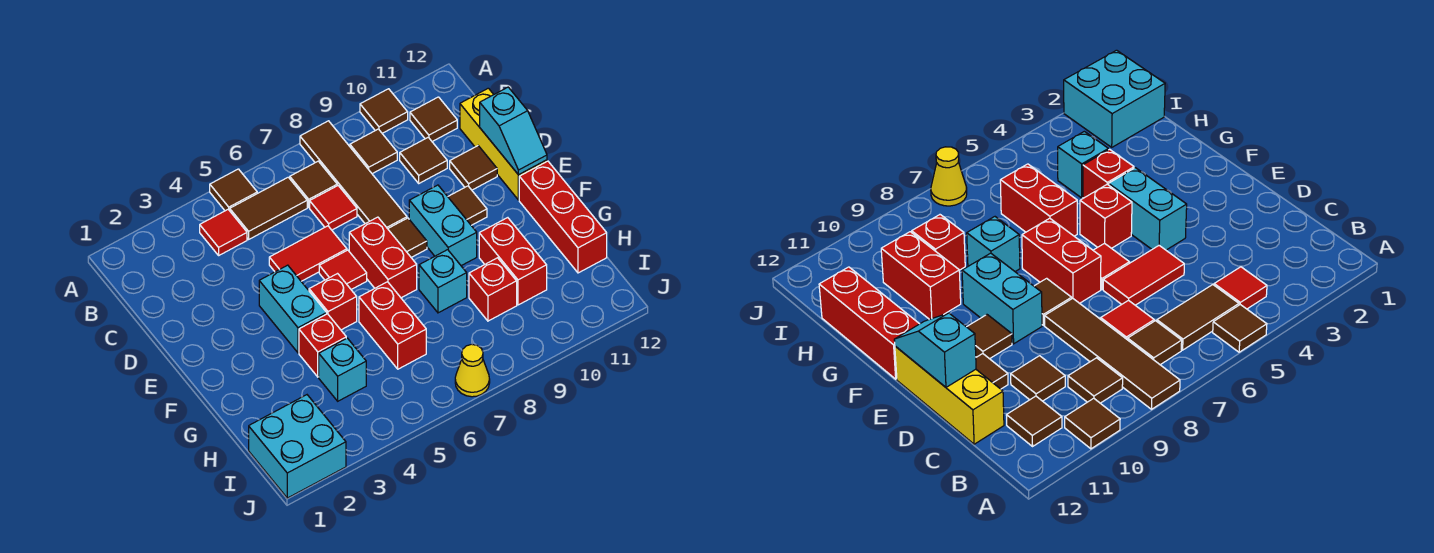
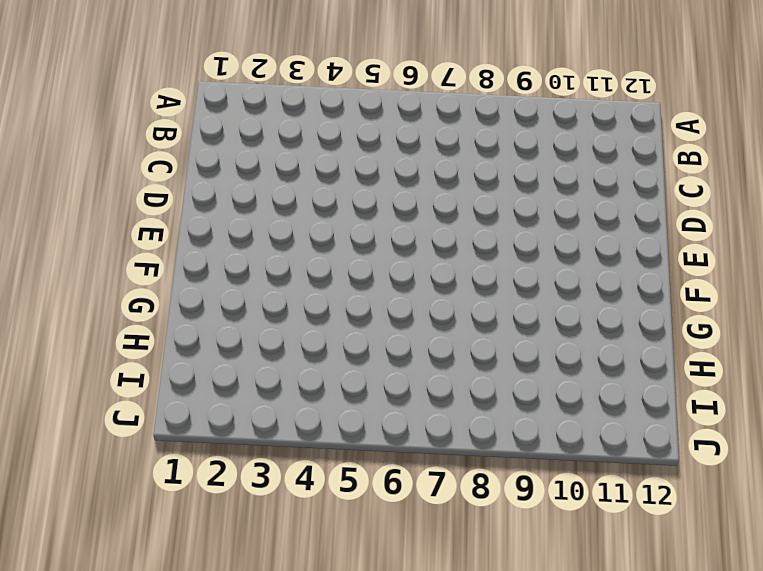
none -> brown 1x1 tile [210,169,257,211]
none -> brown 1x4 tile [300,121,407,229]
none -> brown 1x1 tile [360,89,408,133]
none -> red 1x1 tile [200,210,247,255]

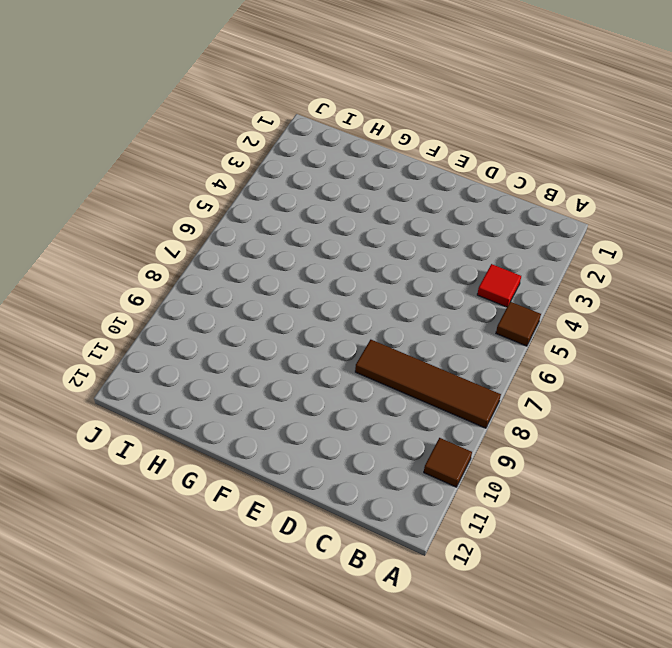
none -> brown 1x2 tile [230,177,307,239]
none -> brown 1x1 tile [290,161,337,207]
none -> brown 1x1 tile [350,129,397,174]
none -> brown 1x1 tile [410,97,457,142]

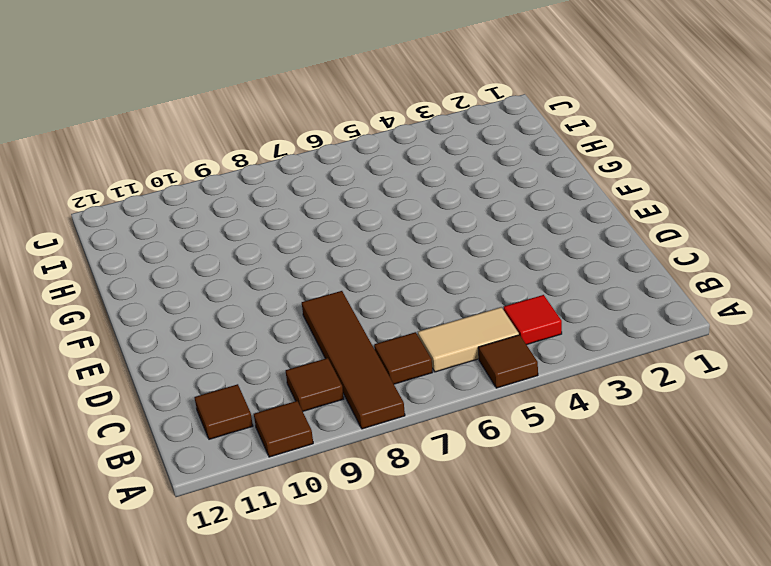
tan 1x2 tile [418,307,519,372] -> brown 1x2 tile [230,177,307,239]
none -> red 1x1 tile [310,186,357,230]
none -> brown 1x1 tile [400,137,447,183]
none -> yellow 1x3 brick [460,88,547,200]
none -> red 1x2 tile [269,226,347,281]

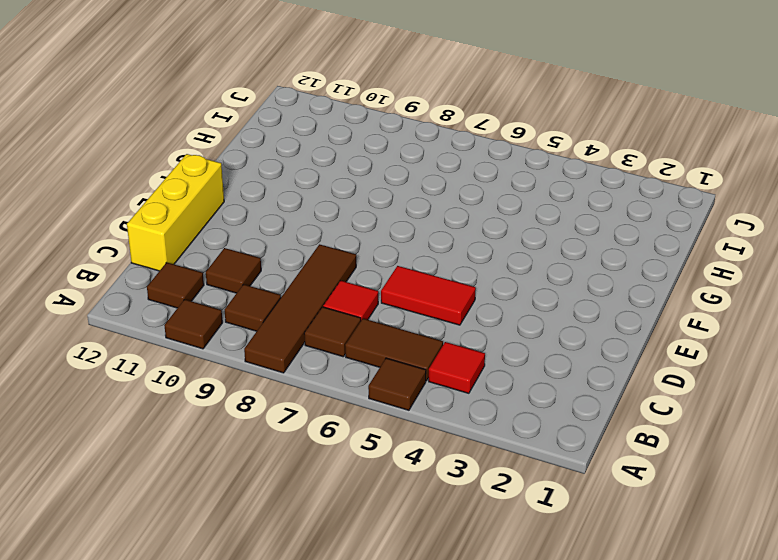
none -> brown 1x1 tile [450,146,497,190]
none -> cyan 1x2 brick [259,265,327,353]
none -> red 1x1 tile [319,250,367,290]
none -> red 1x2 brick [349,217,417,298]

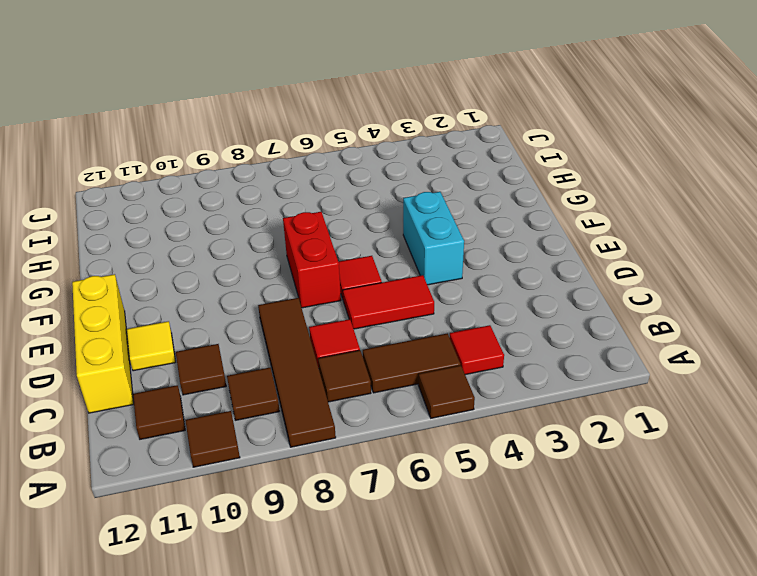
yellow 1x1 tile [127,321,176,371] -> brown 1x1 tile [450,146,497,190]
none -> brown 1x1 tile [388,218,427,257]
none -> cyan 1x2 brick [409,185,477,266]
none -> brown 1x1 tile [448,186,487,225]
none -> red 1x1 brick [309,274,357,330]

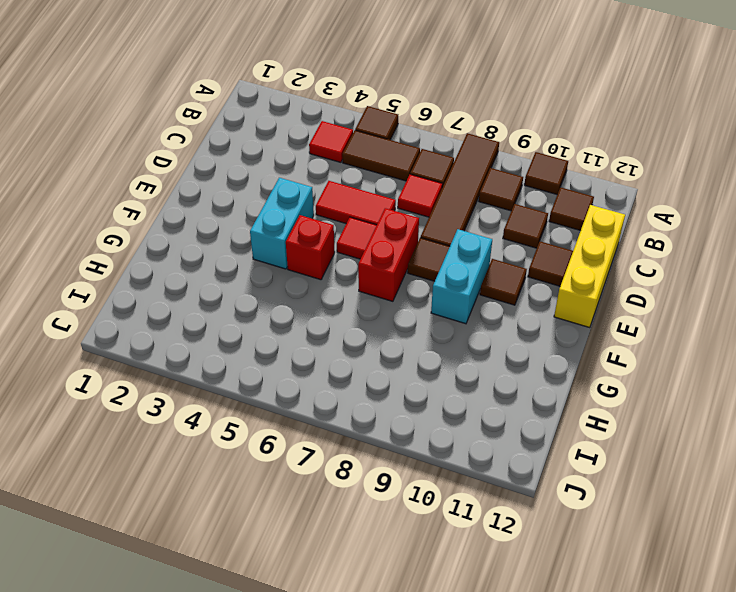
none -> red 1x3 brick [519,161,607,273]
none -> red 1x1 brick [299,314,346,377]
none -> red 1x2 brick [359,282,426,369]
none -> cyan 1x1 brick [419,250,467,313]

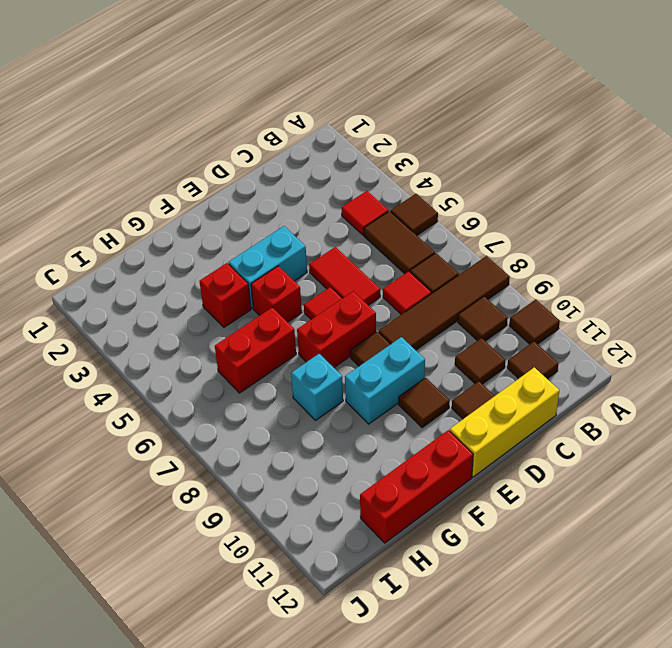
none -> red 1x2 brick [479,218,547,305]
none -> cyan 1x1 brick [319,338,366,401]
none -> red 1x1 brick [469,258,517,321]
none -> cyan 2x2 brick [249,395,346,498]

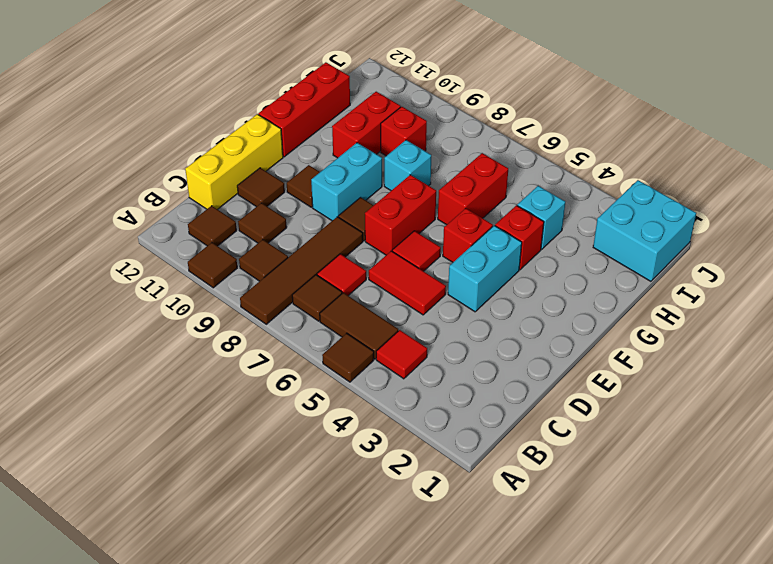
none -> yellow 1x1 cone [455,344,490,397]
none -> cyan 1x2 slope [480,87,547,175]

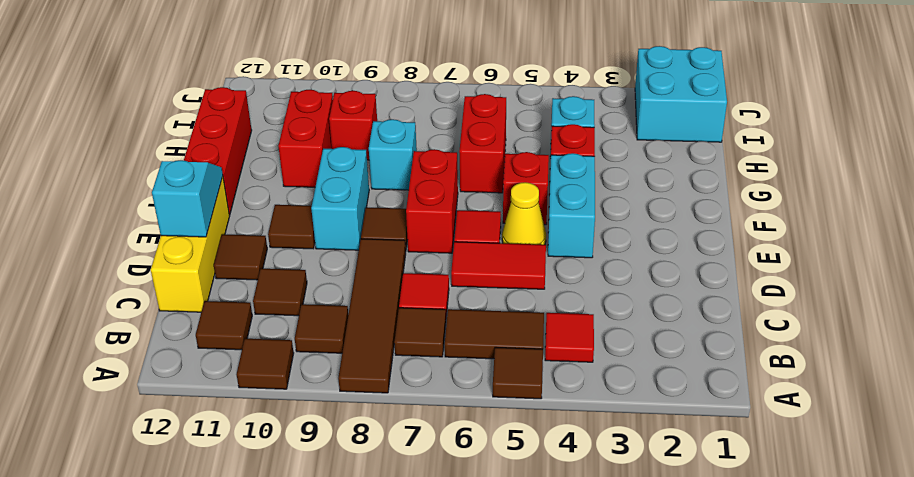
yellow 1x1 cone [502,182,546,245] -> yellow 1x1 cone moved to [455,344,490,397]

